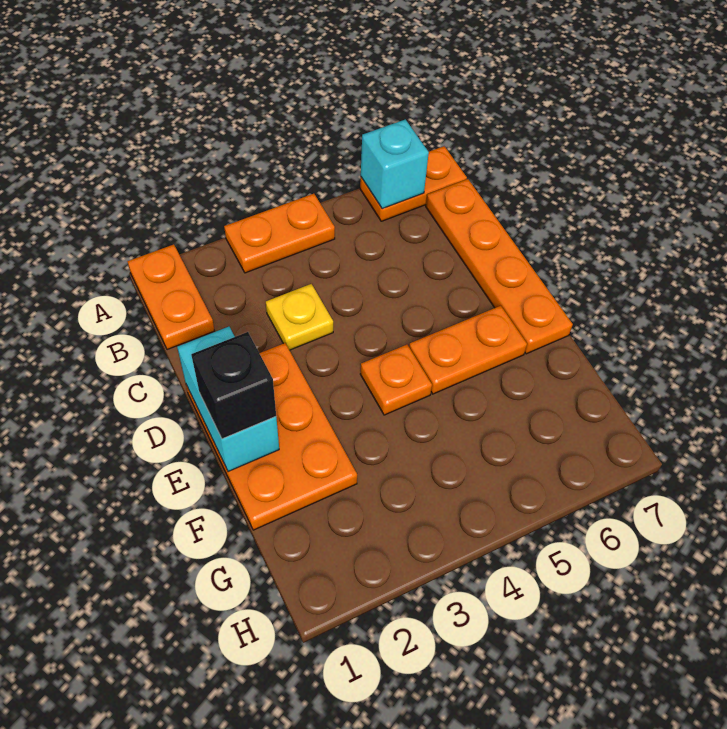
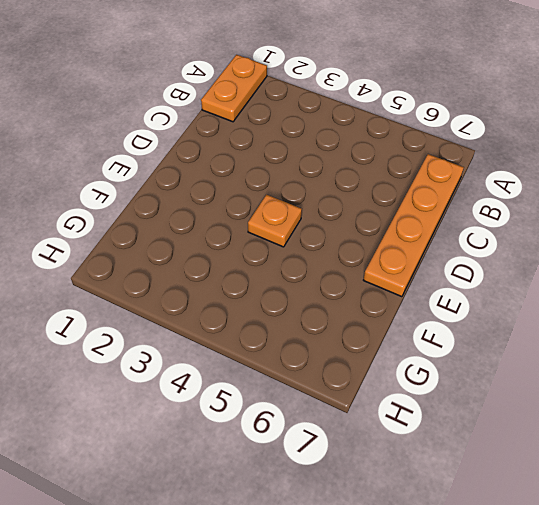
none -> orange 1x2 plate [224,194,335,273]
none -> orange 1x2 plate [360,146,467,221]

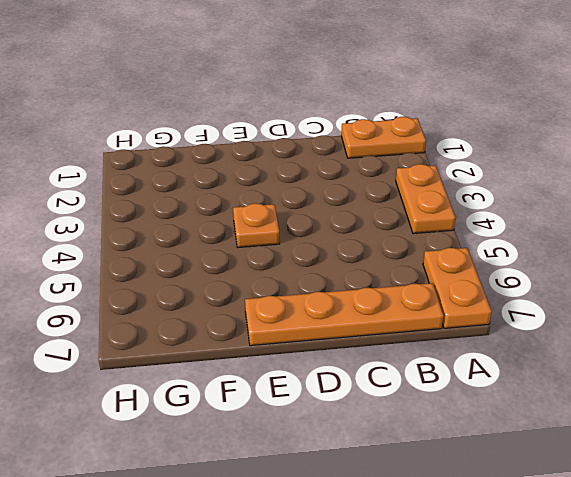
none -> yellow 1x1 plate [266,284,333,350]
none -> orange 2x3 plate [186,343,357,530]

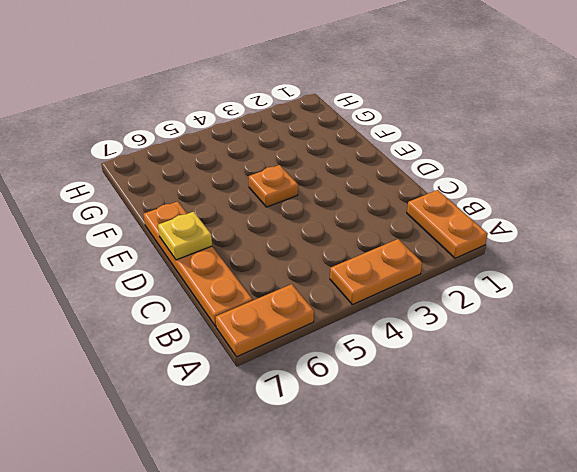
yellow 1x1 plate [158,211,212,260] -> yellow 1x1 plate moved to [266,284,333,350]
none -> orange 2x3 plate [186,343,357,530]
none -> orange 1x2 plate [409,306,527,394]

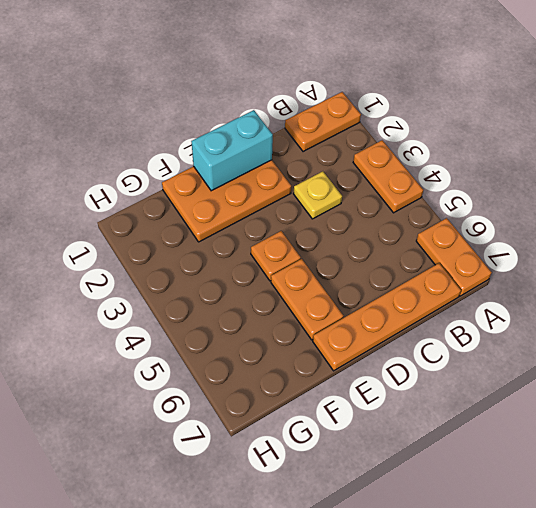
none -> cyan 1x1 brick [361,119,429,209]
none -> black 1x1 brick [191,332,276,439]

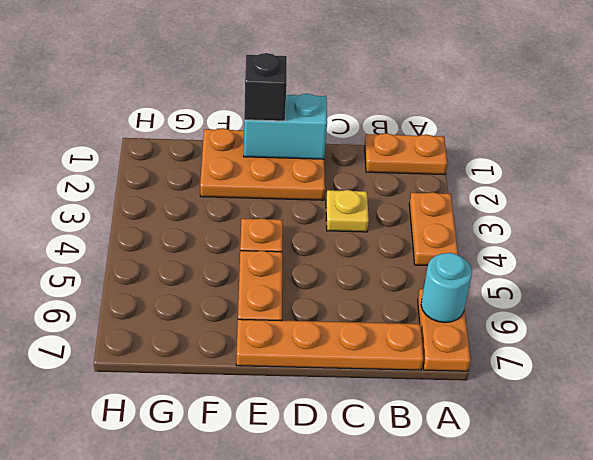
cyan 1x1 round brick [421,253,472,323] -> cyan 1x1 brick [361,119,429,209]

